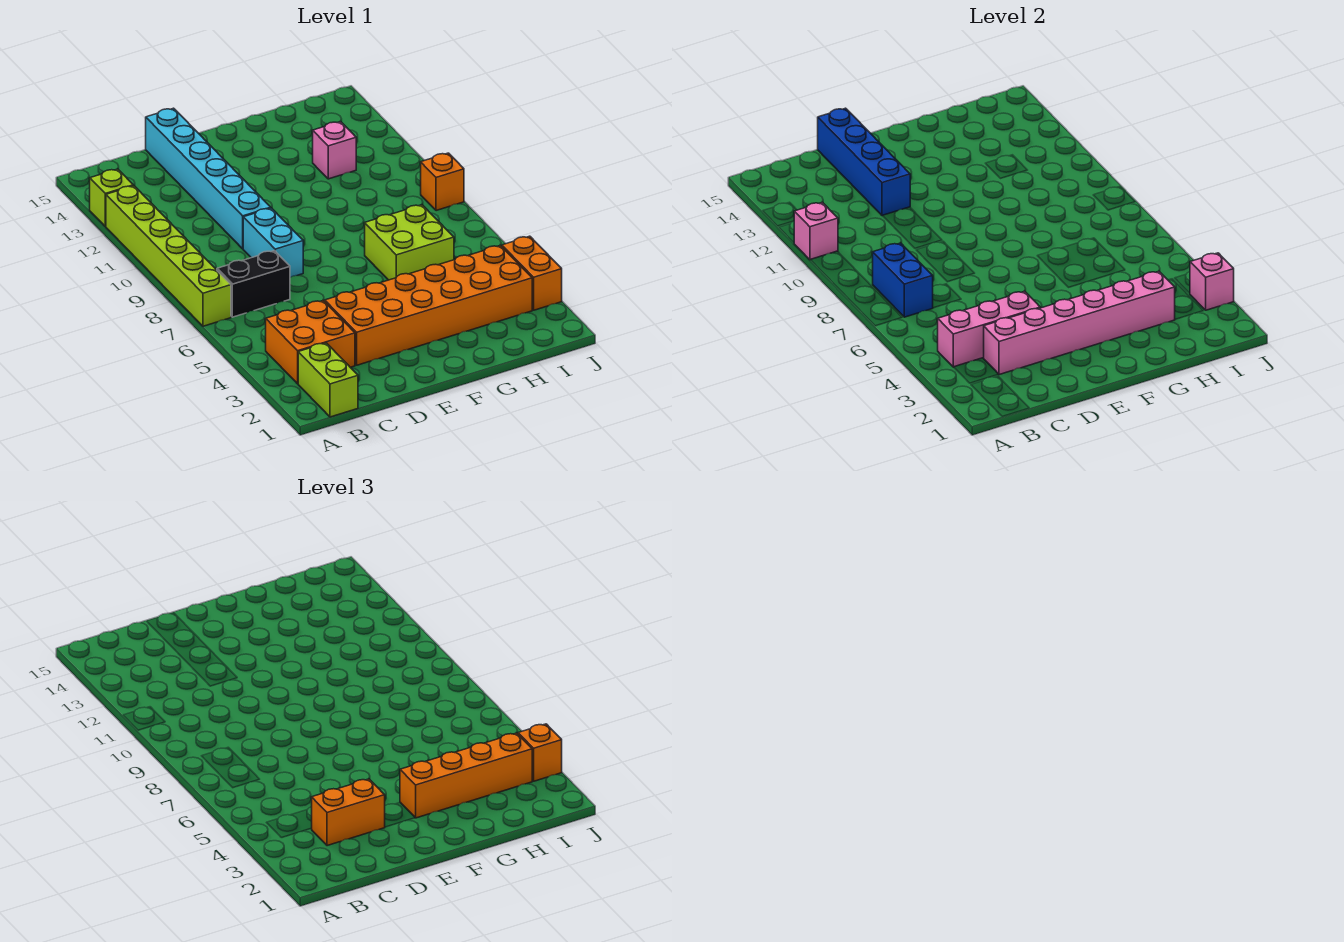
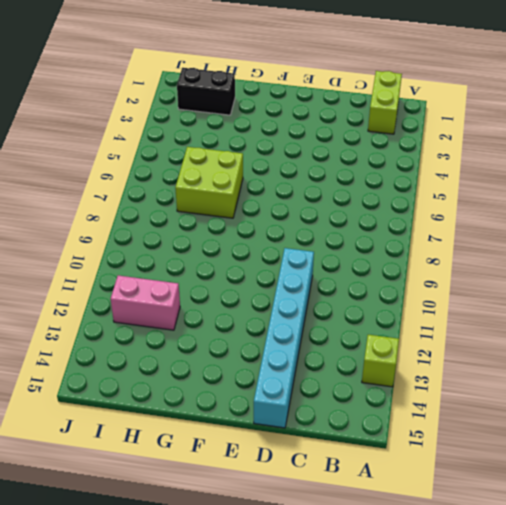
black 1x2 brick [177,68,235,115] -> black 1x2 brick moved to [217,251,290,317]
pink 1x2 brick [111,275,180,330] -> pink 1x1 brick [313,122,356,179]
none -> lime 1x6 brick [106,186,231,326]
none -> orange 2x2 brick [266,301,355,384]
none -> orange 2x6 brick [325,245,532,365]

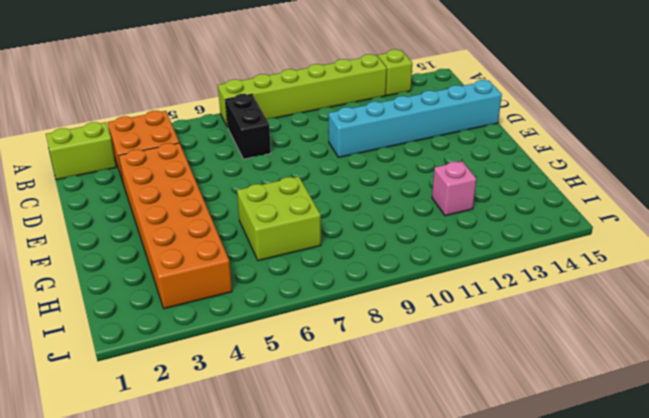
none -> cyan 1x2 brick [243,208,303,277]
none -> orange 1x2 brick [502,236,562,310]
none -> orange 1x1 brick [421,153,464,211]

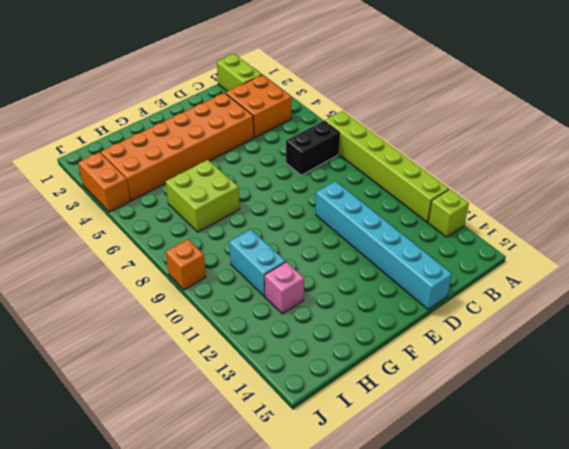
cyan 1x2 brick [229,229,286,296] -> cyan 1x2 brick moved to [243,208,303,277]
none -> pink 1x1 brick [794,202,838,260]
none -> pink 1x3 brick [938,291,1040,367]
none -> blue 1x2 brick [873,243,933,317]

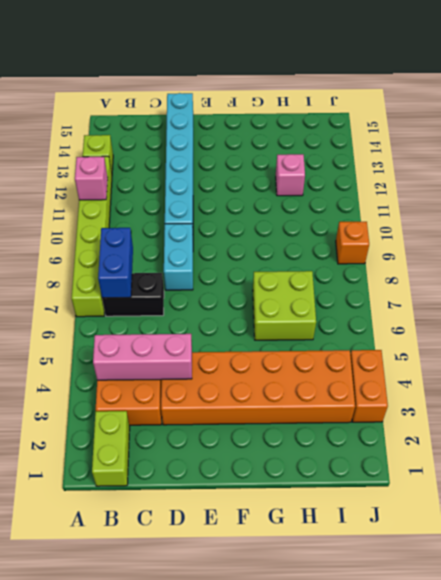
none -> pink 1x6 brick [984,271,1175,375]
none -> blue 1x4 brick [818,108,910,216]
none -> pink 1x1 brick [1190,253,1234,310]

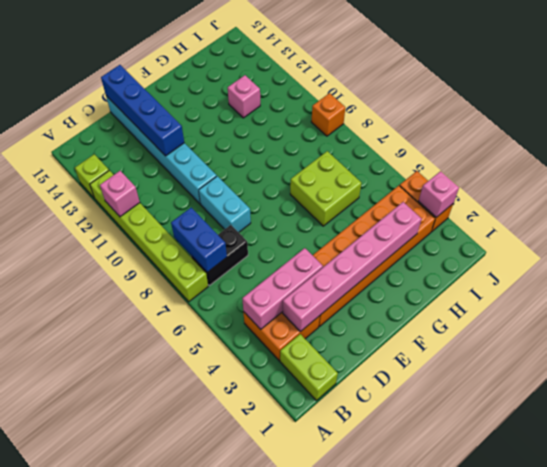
none -> orange 1x2 brick [311,779,385,846]
none -> orange 1x4 brick [400,733,532,818]
none -> orange 1x1 brick [518,724,562,781]

